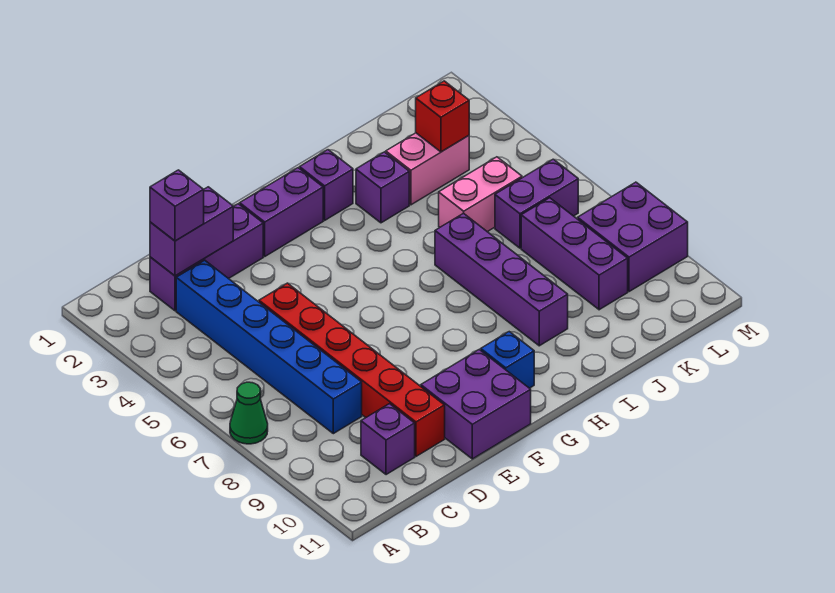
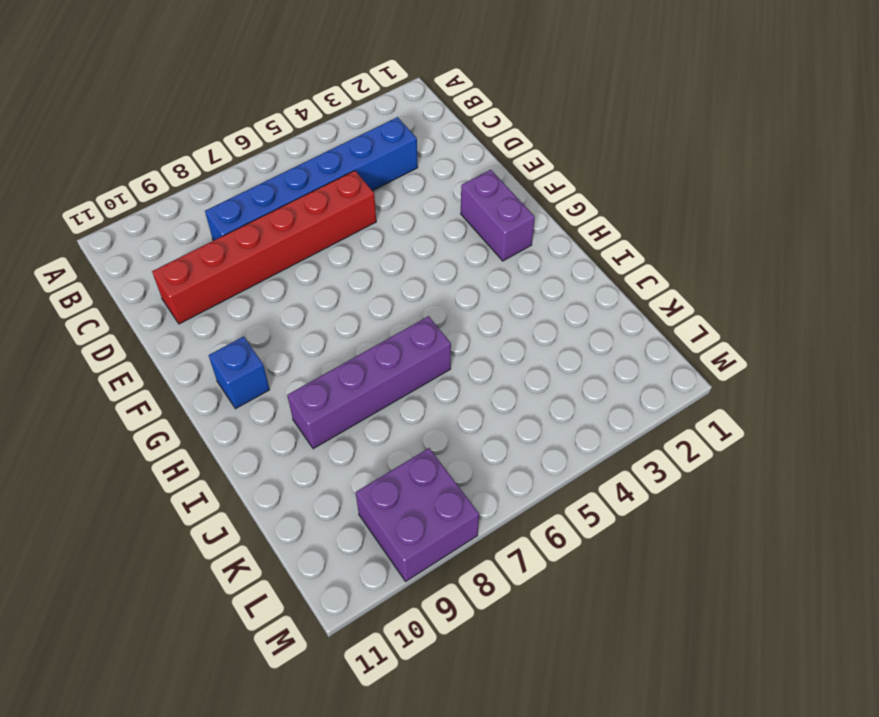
none -> green 1x1 cone [230,382,268,444]
none -> purple 1x3 brick [150,204,263,311]
none -> purple 1x1 brick [361,404,415,475]

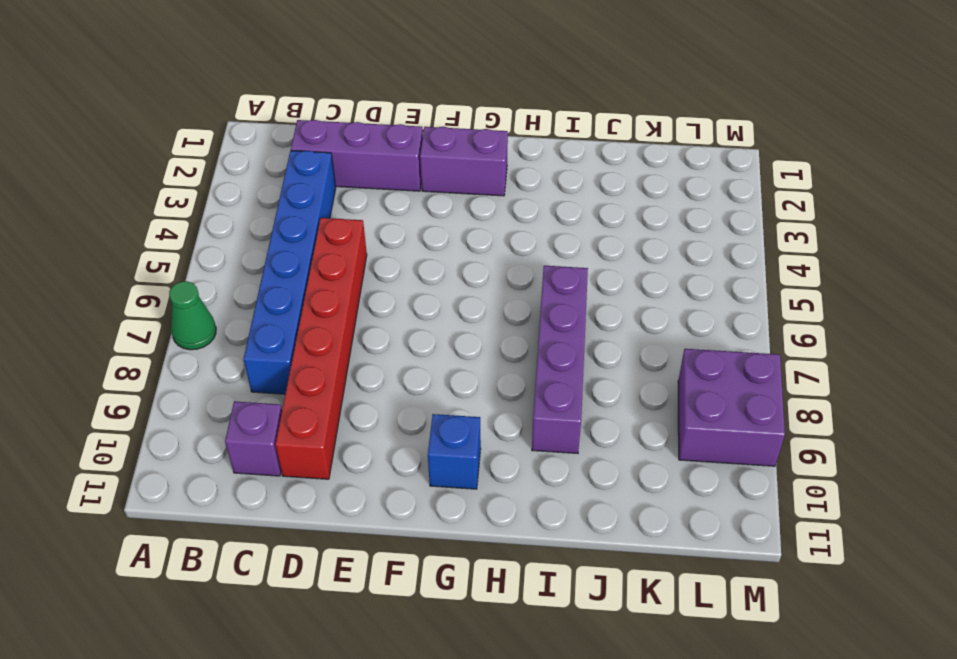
none -> purple 2x2 brick [421,350,531,459]
none -> purple 1x1 brick [300,150,353,220]
none -> purple 1x1 brick [356,152,409,223]

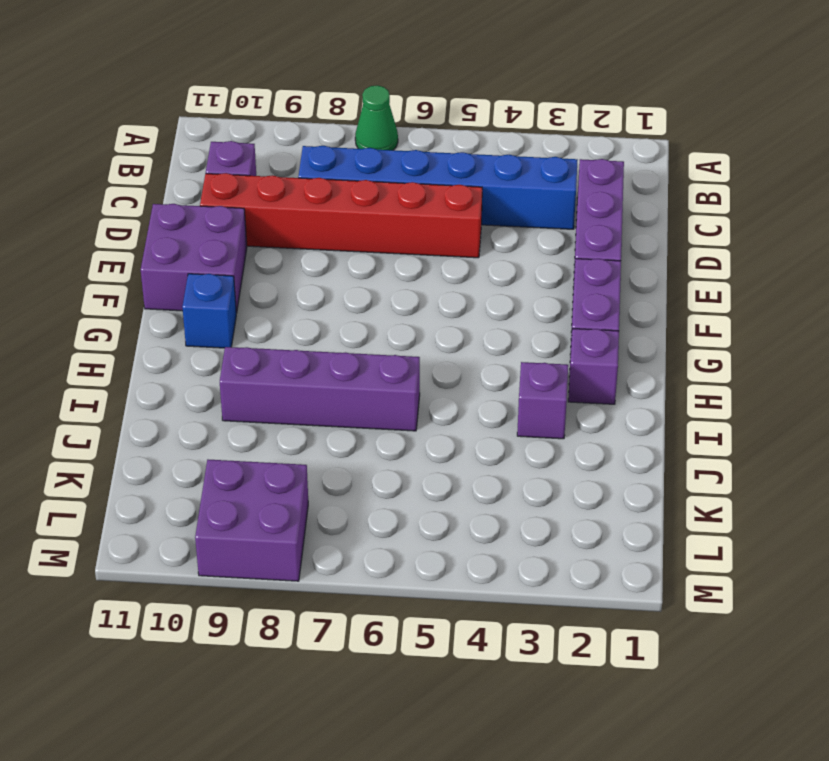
none -> pink 1x2 brick [385,133,469,205]
none -> pink 1x2 brick [439,157,522,232]
none -> purple 1x2 brick [495,159,578,248]

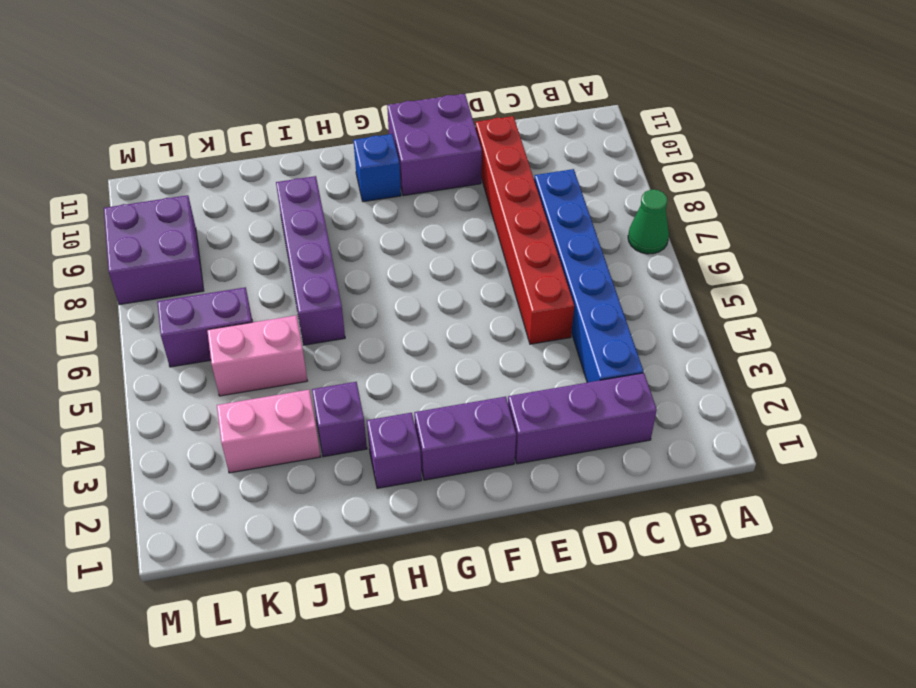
none -> purple 1x1 brick [361,404,415,475]
none -> purple 1x3 brick [521,198,628,310]
none -> purple 1x2 brick [150,187,233,276]

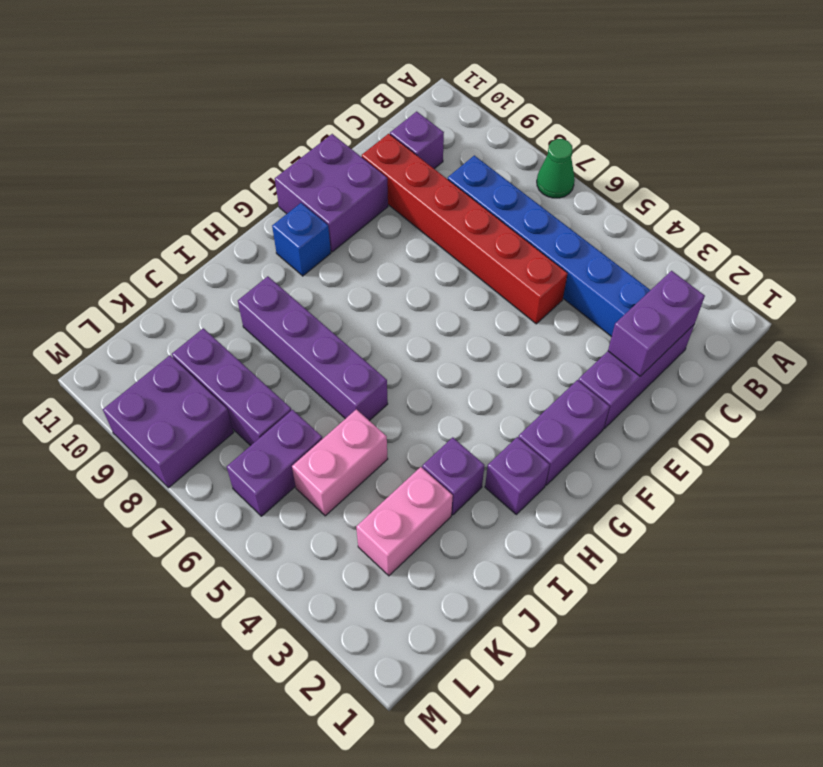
none -> red 1x1 brick [416,81,469,152]
none -> purple 1x1 brick [150,170,204,241]

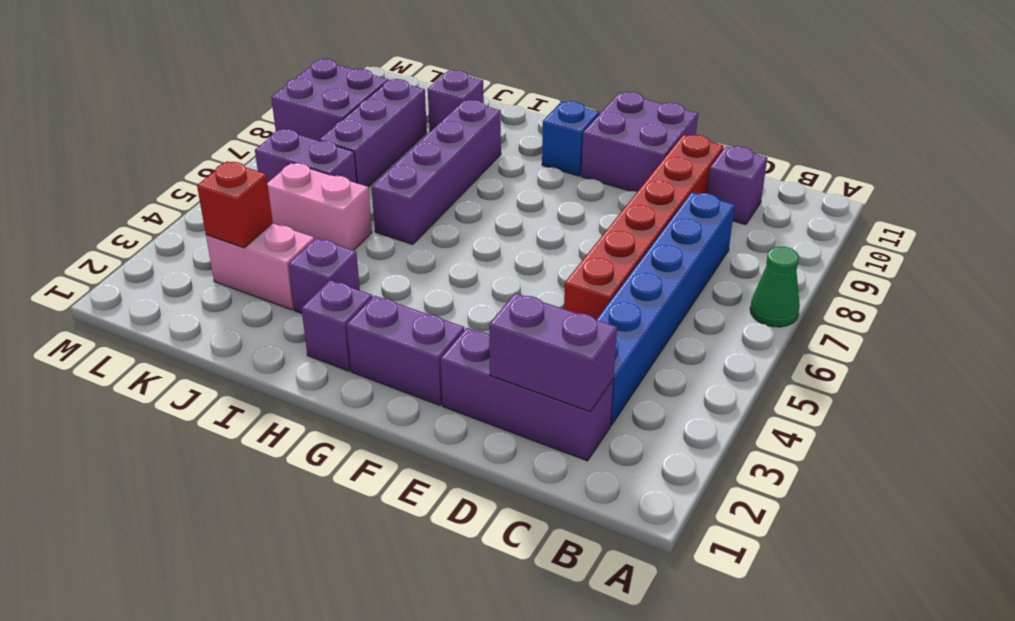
purple 1x1 brick [428,70,484,132] -> purple 1x1 brick moved to [150,170,204,241]

